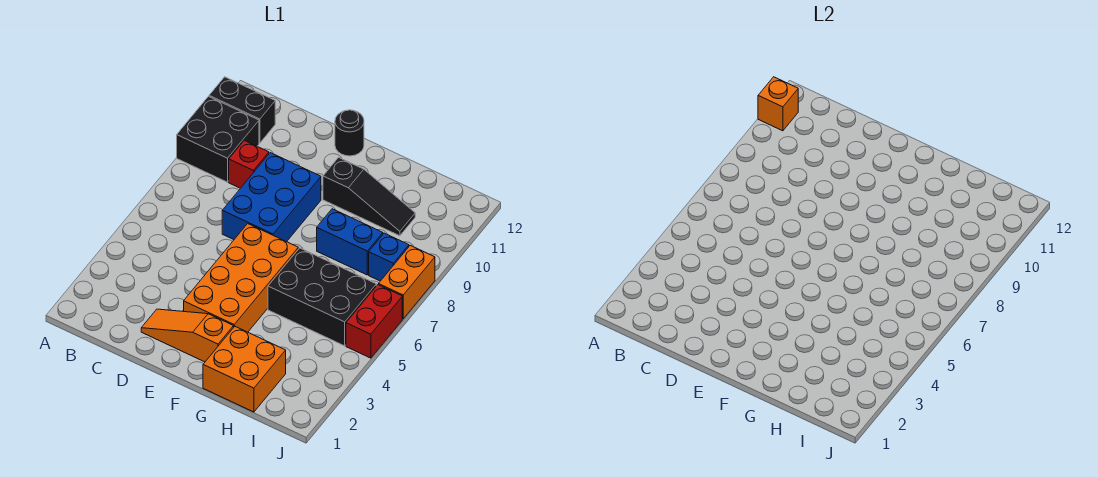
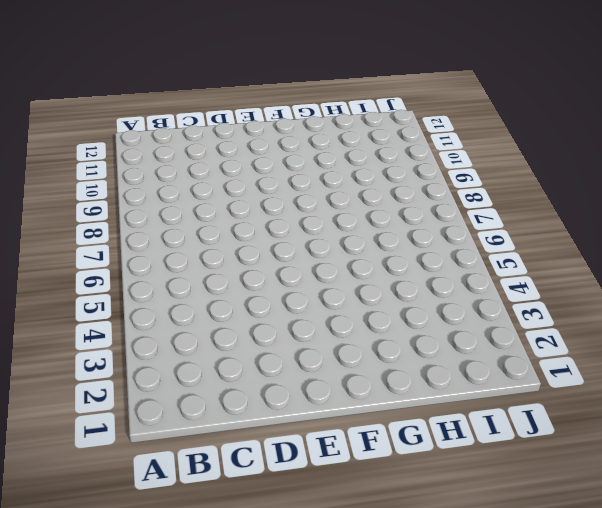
none -> black 2x2 brick [177,97,259,182]
none -> black 1x2 brick [209,77,275,143]
none -> red 1x1 brick [229,140,269,188]

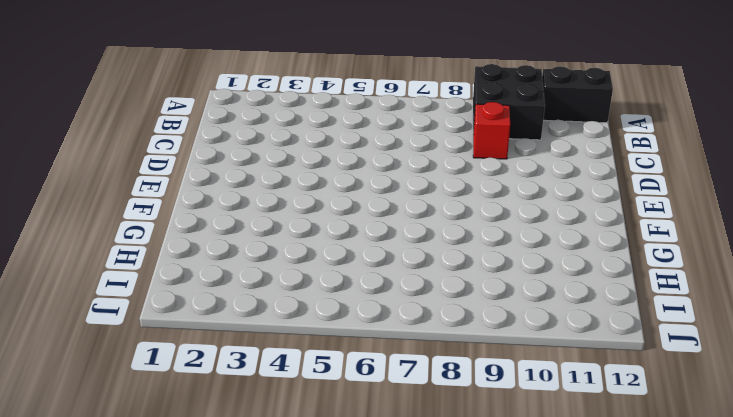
black 1x2 brick [542,66,613,123] -> black 1x2 brick turned to [209,77,275,143]
none -> orange 1x3 slope [141,309,234,362]
none -> blue 2x3 brick [222,153,321,242]
none -> orange 2x4 brick [184,224,298,332]

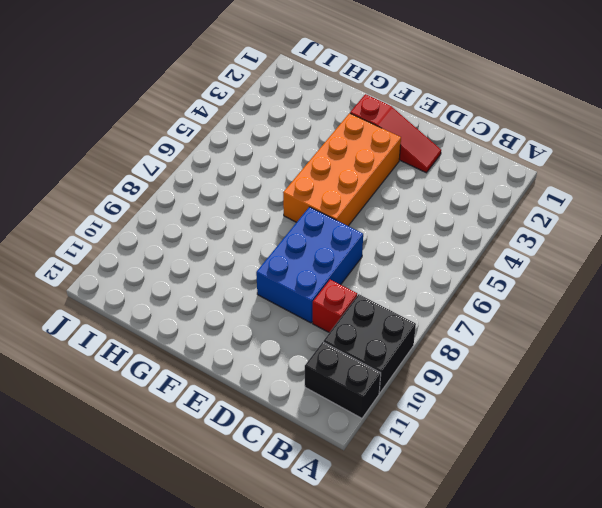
red 1x3 slope [350,94,441,173] -> orange 1x3 slope [141,309,234,362]
none -> black 1x1 round brick [335,110,364,156]
none -> black 1x3 slope [323,157,415,236]
none -> orange 2x2 brick [203,327,286,412]

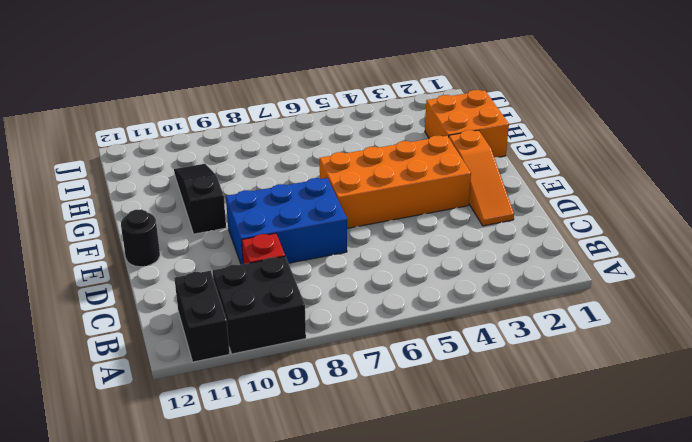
none -> black 2x3 brick [268,248,376,346]
none -> blue 1x2 brick [317,209,383,275]
none -> blue 1x1 brick [369,233,409,281]

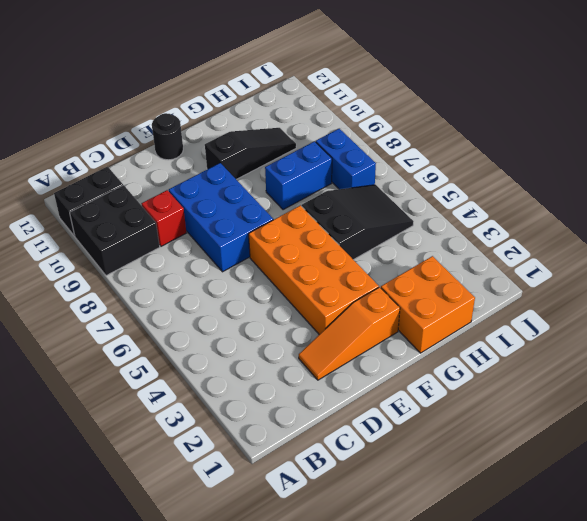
black 2x3 slope [302,185,414,260] -> black 2x3 brick [268,248,376,346]
blue 1x2 brick [316,129,376,189] -> blue 1x1 brick [369,233,409,281]
none -> red 1x2 brick [346,285,402,358]
none -> orange 1x2 brick [378,245,435,319]
none -> orange 1x1 brick [758,77,798,131]

